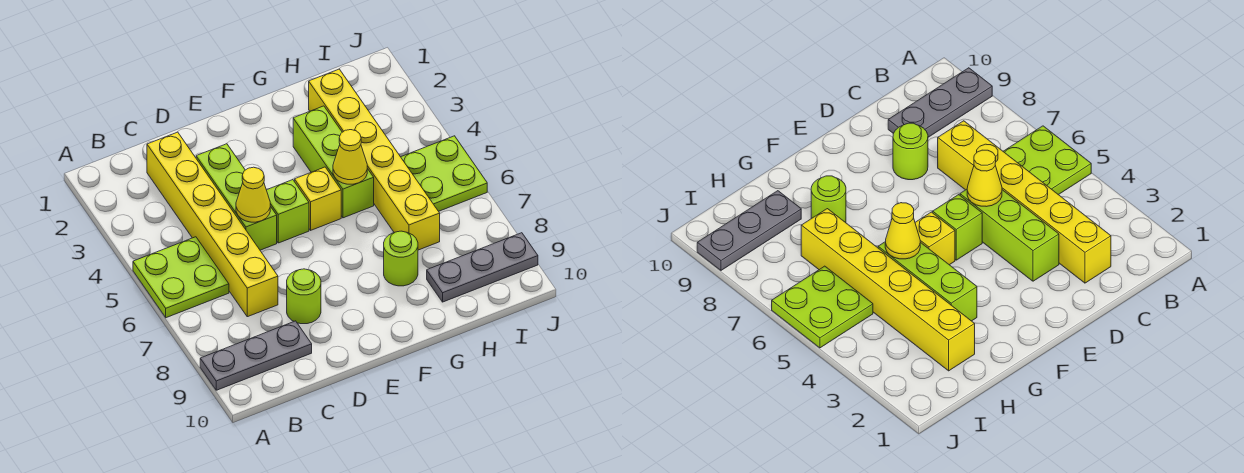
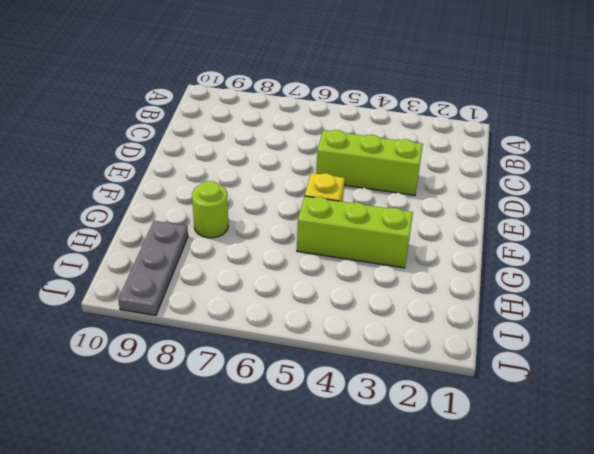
none -> lime 2x2 plate [133,237,229,318]
none -> grey 1x3 plate [200,321,312,390]
none -> yellow 1x6 brick [147,132,278,317]

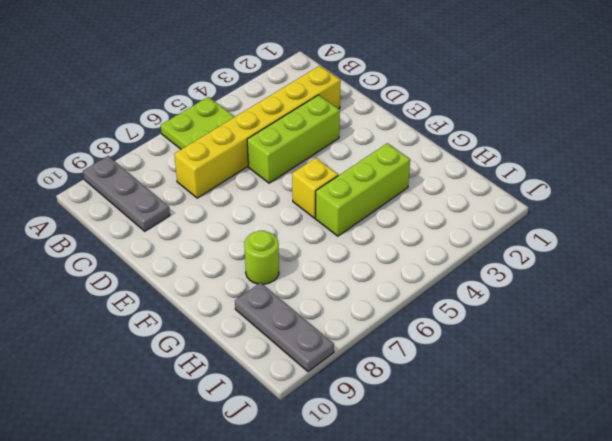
none -> lime 1x1 round brick [287,269,321,324]
none -> lime 1x1 brick [267,180,309,243]
none -> yellow 1x6 brick [309,69,440,250]

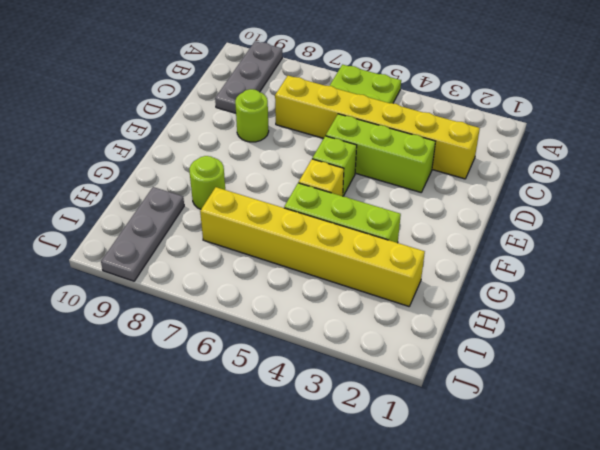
none -> lime 2x2 plate [401,136,487,211]
none -> yellow 1x1 cone [236,167,270,222]
none -> yellow 1x1 cone [333,130,367,184]

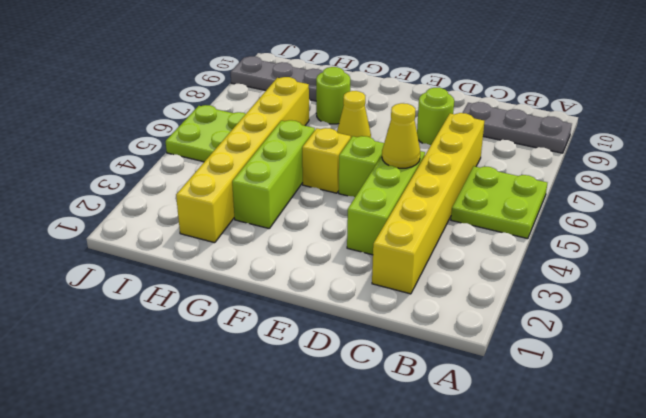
yellow 1x1 cone [337,91,371,138] -> yellow 1x1 cone moved to [333,130,367,184]

